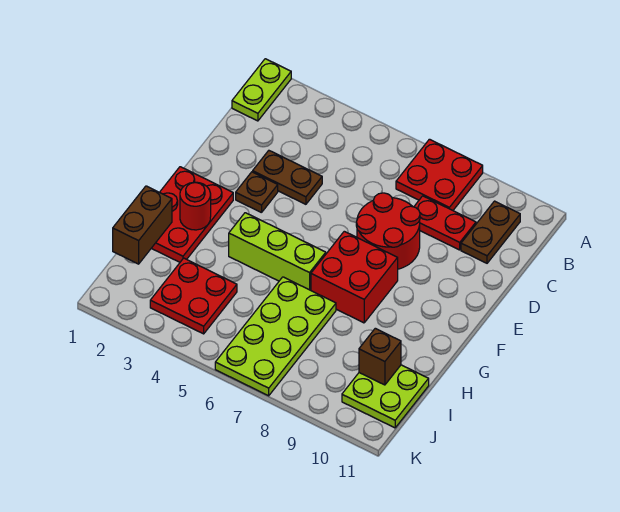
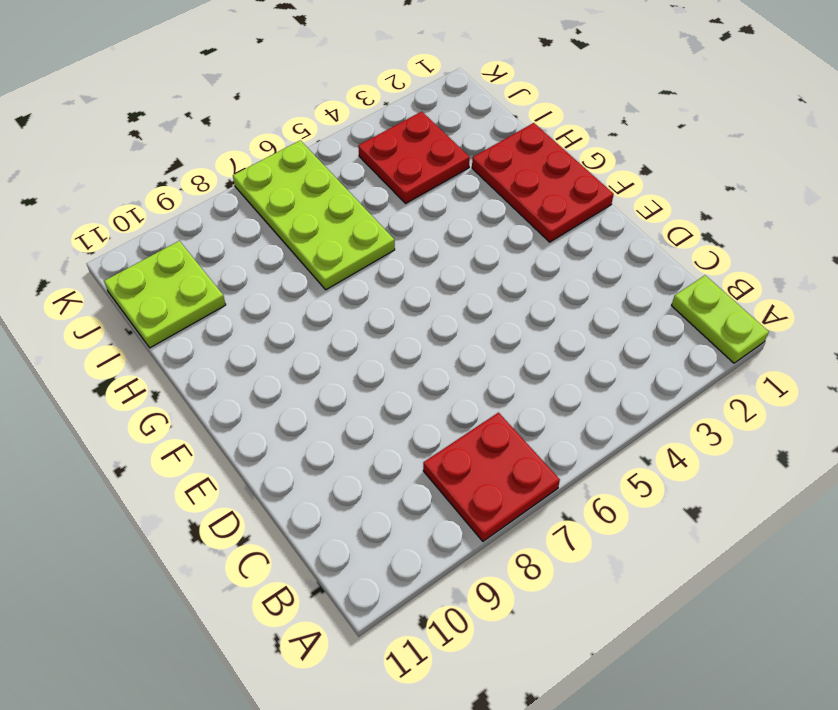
none -> brown 1x2 plate [461,201,520,263]
none -> red 1x2 plate [414,196,476,250]
none -> brown 1x2 plate [253,151,322,204]

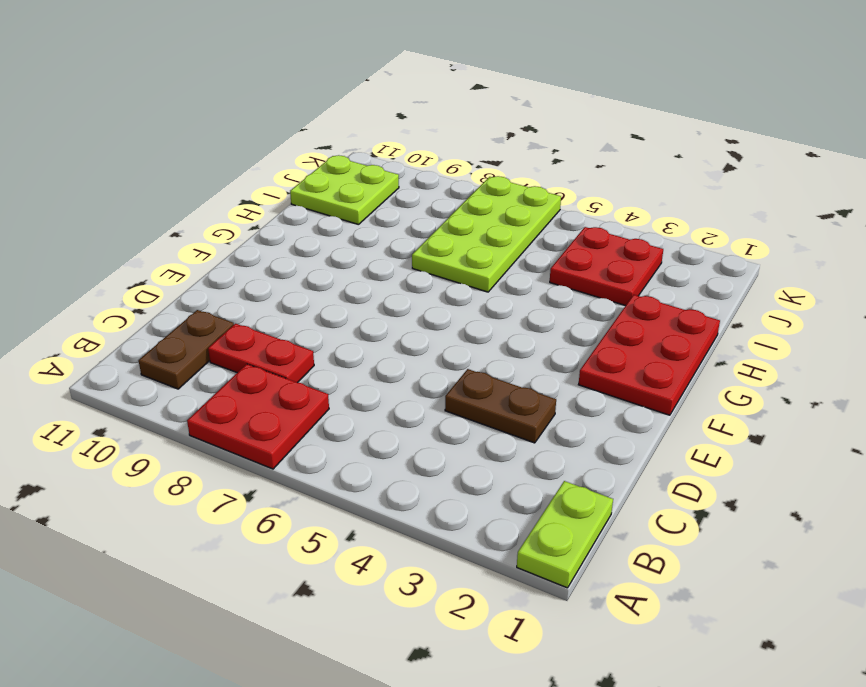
none -> red 2x2 round brick [356,193,420,269]
none -> brown 1x1 plate [236,172,278,213]
none -> red 2x2 brick [311,231,398,323]

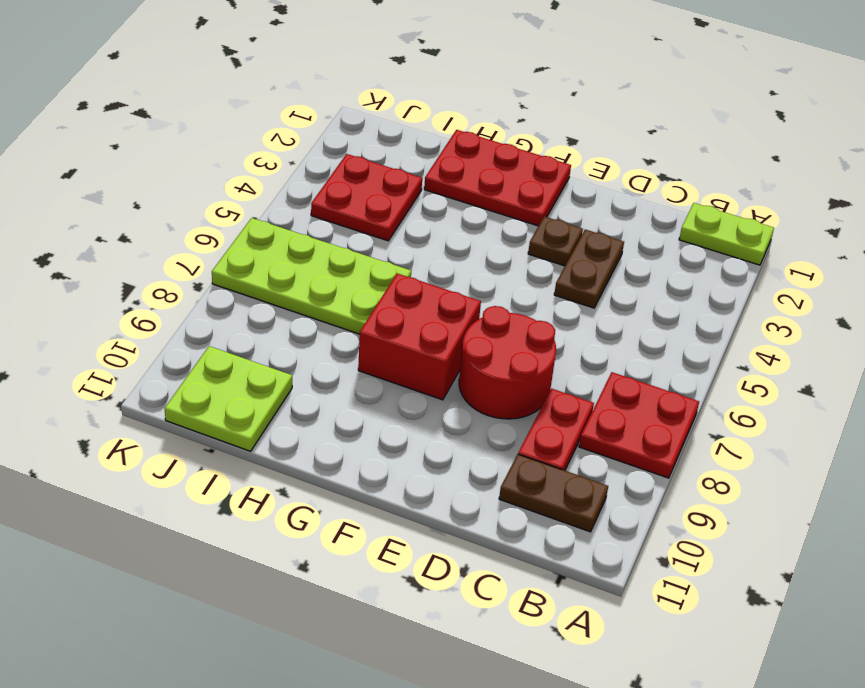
none -> lime 1x3 brick [229,213,326,290]
none -> red 1x1 round brick [180,182,211,230]
none -> brown 1x2 brick [113,186,172,264]

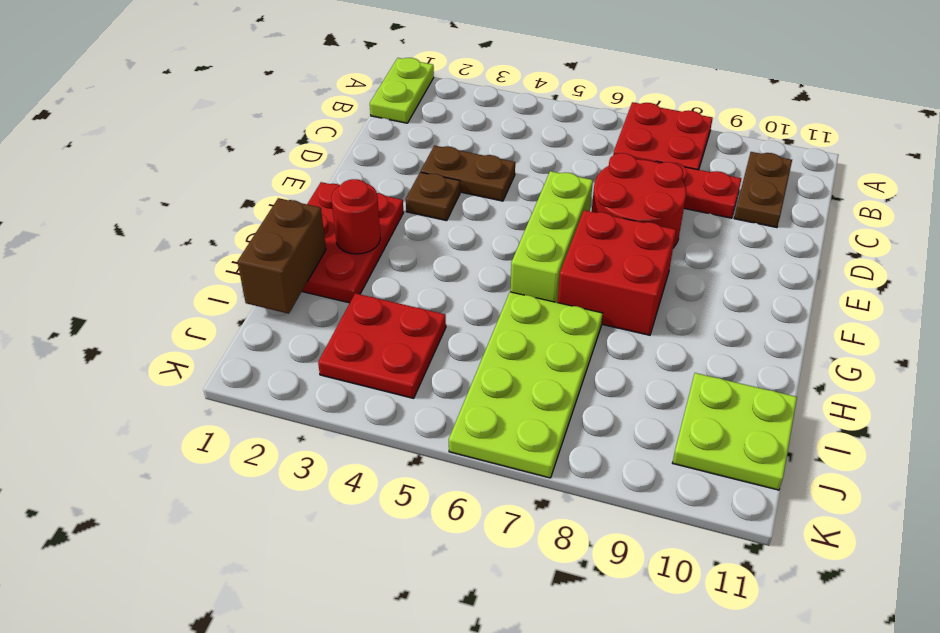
lime 1x3 brick [510,171,593,303] -> lime 1x3 brick turned to [229,213,326,290]
none -> brown 1x1 brick [359,328,401,385]

